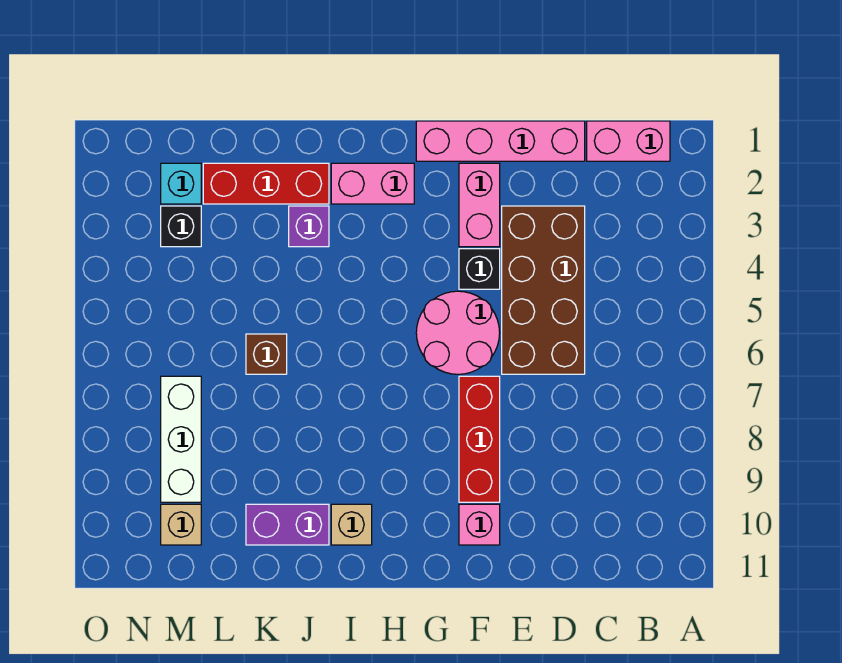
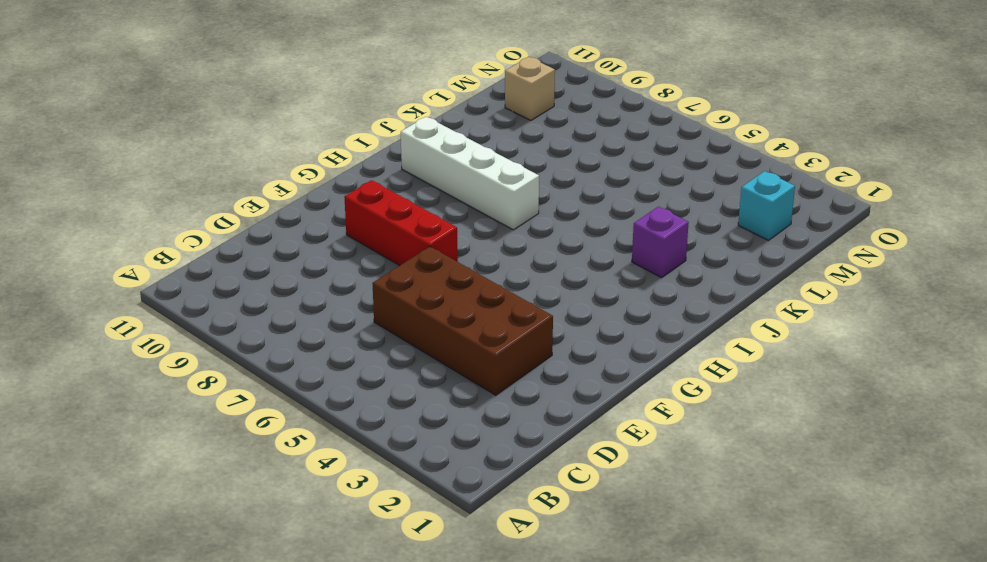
white 1x4 brick [401,117,539,230] -> tan 1x1 brick [331,504,372,545]
none -> pink 1x2 brick [587,121,670,161]
none -> pink 1x4 brick [416,121,585,161]
none -> pink 1x2 brick [459,163,500,247]

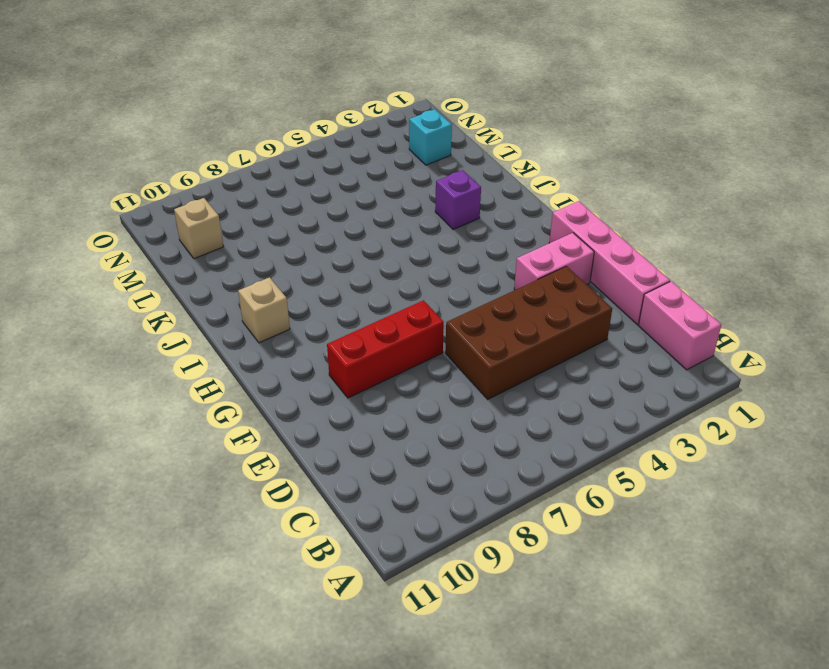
none -> black 1x1 brick [459,249,500,289]
none -> pink 2x2 round brick [416,291,500,374]
none -> pink 1x1 brick [459,504,500,545]

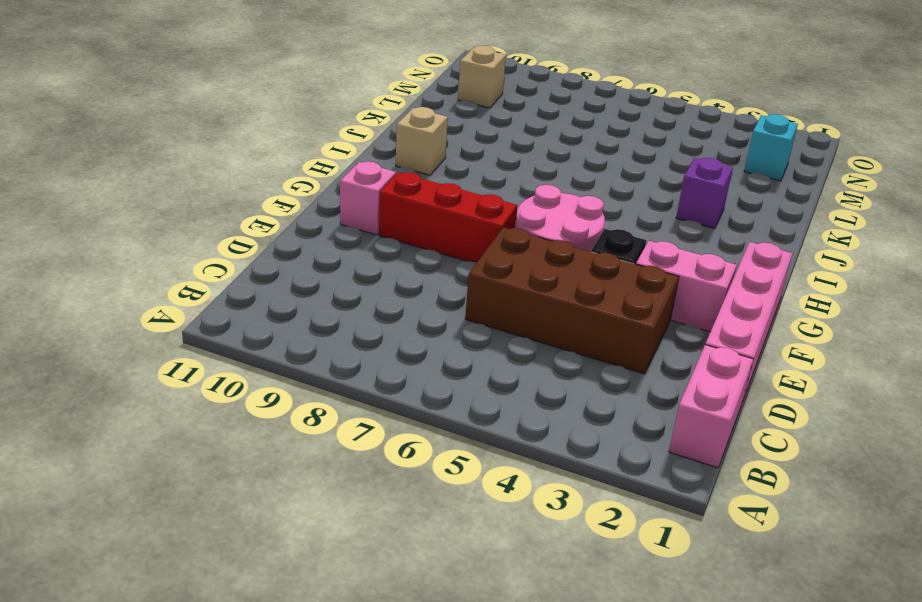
none -> pink 1x2 brick [331,163,414,204]
none -> red 1x3 brick [203,163,329,204]
none -> purple 1x2 brick [246,504,329,545]

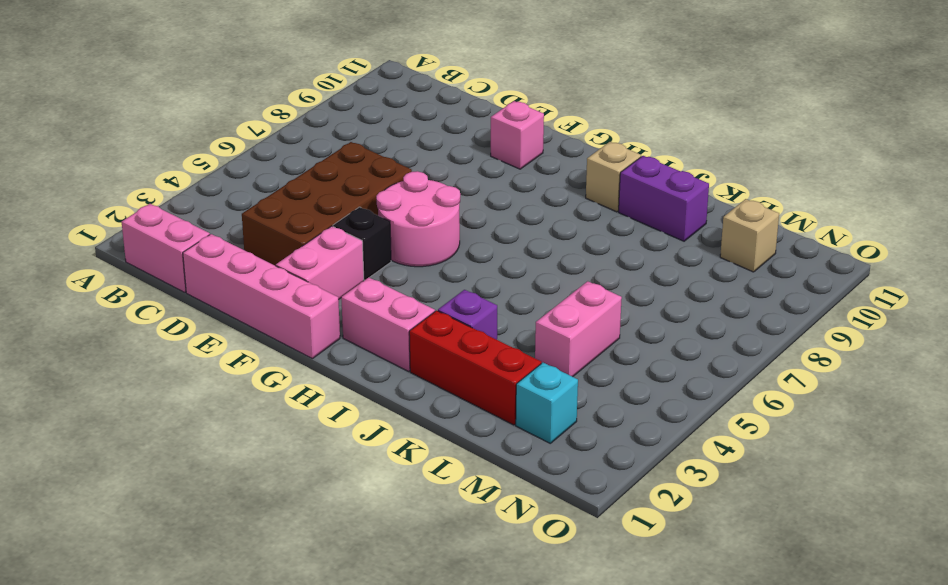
pink 1x2 brick [535,281,622,377] -> none
none -> red 1x3 brick [459,376,500,502]
none -> brown 1x1 brick [246,334,287,374]
none -> black 1x1 brick [161,206,201,247]

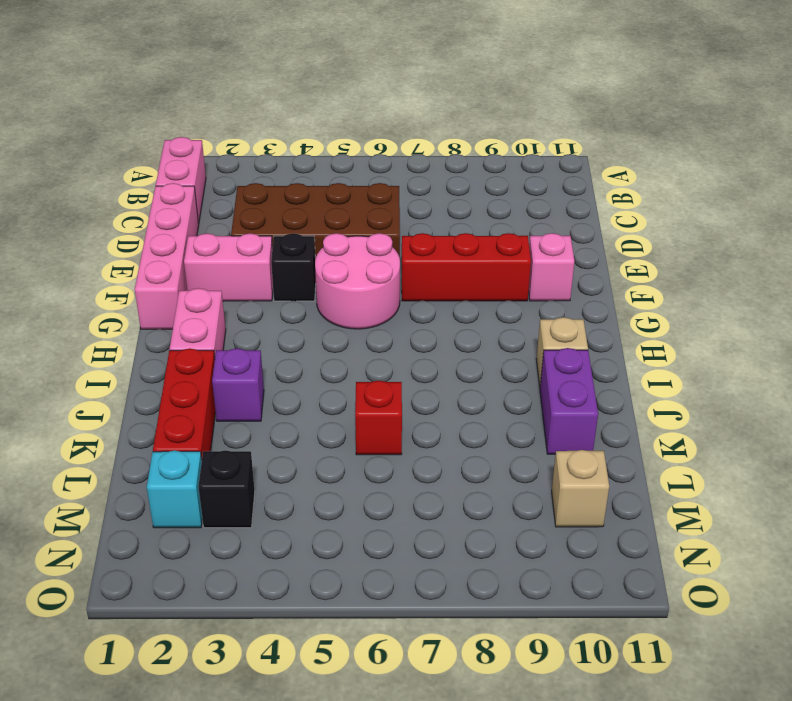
red 1x1 brick [355,381,402,455] -> brown 1x1 brick [246,334,287,374]
none -> white 1x3 brick [161,376,201,502]

